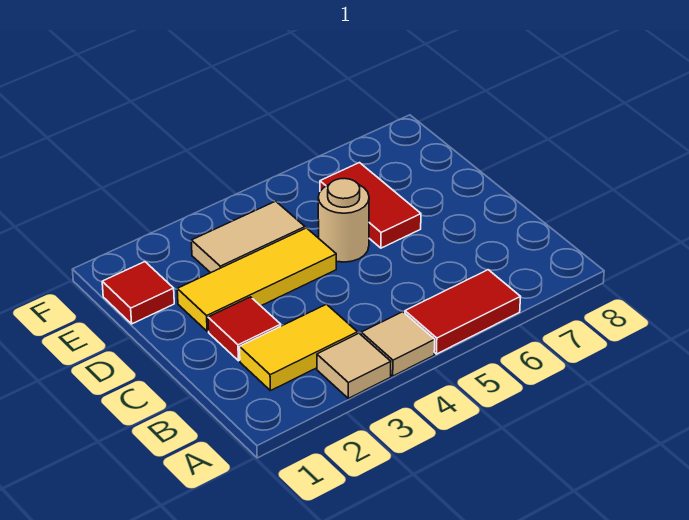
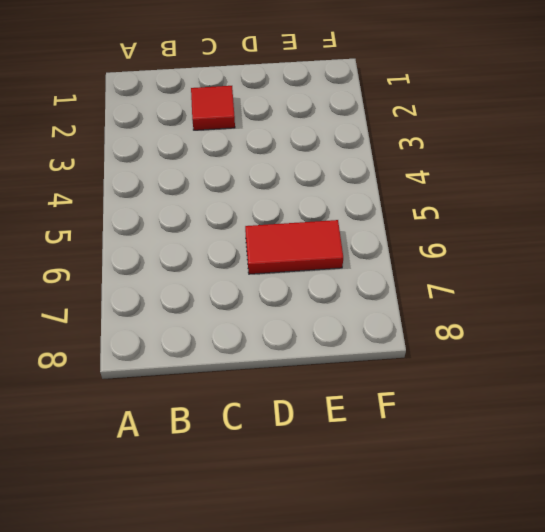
none -> tan 1x1 tile [317,333,391,398]
none -> tan 1x1 tile [361,312,435,376]

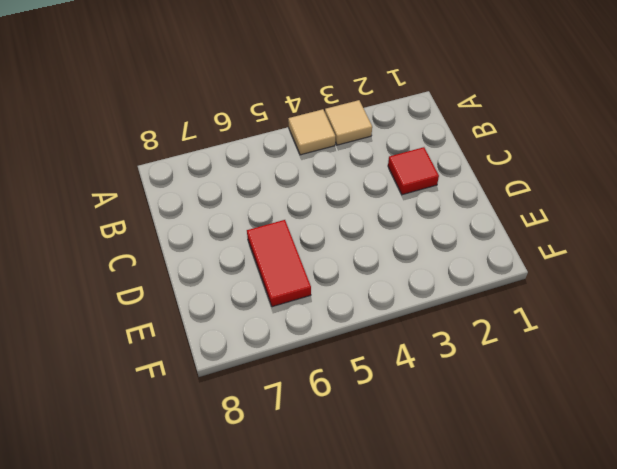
none -> red 1x2 tile [405,270,521,354]
none -> yellow 1x2 tile [240,304,358,391]

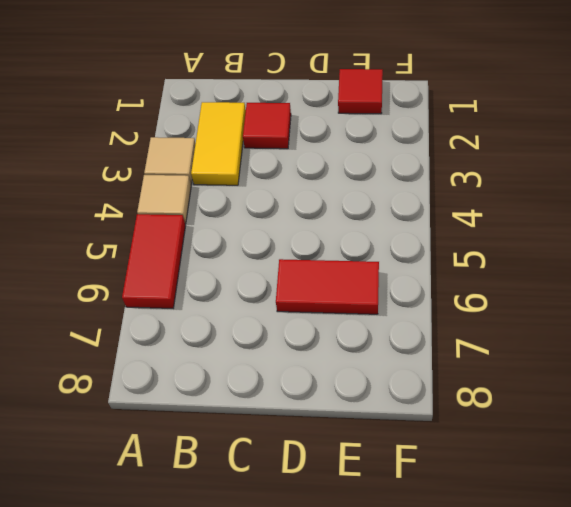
none -> yellow 1x3 tile [177,228,336,331]
none -> tan 1x1 round brick [318,178,369,262]

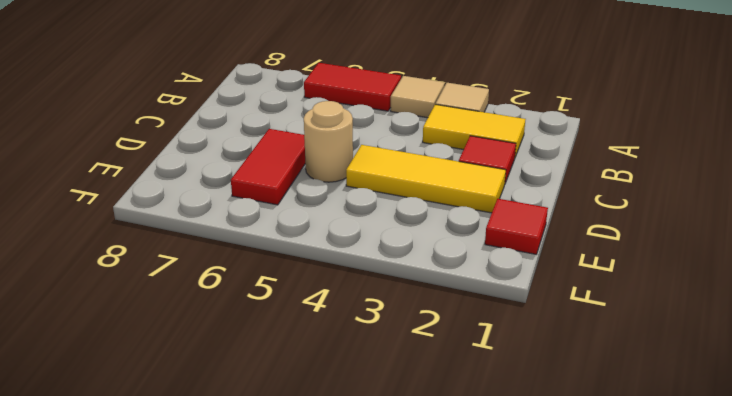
none -> tan 1x2 tile [191,201,305,273]

